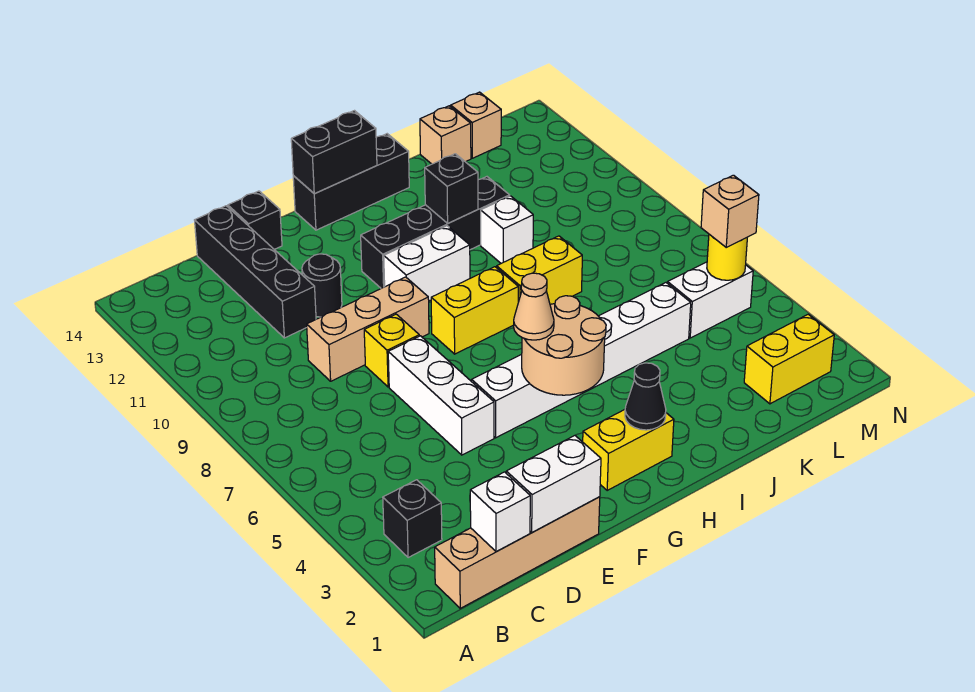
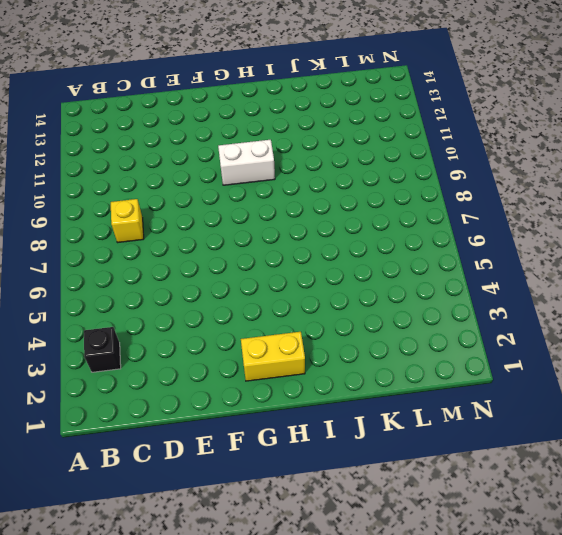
yellow 1x1 brick [111,199,144,243] -> yellow 1x1 brick moved to [364,314,419,387]
none -> tan 1x4 brick [435,497,600,608]
none -> tan 1x3 brick [307,277,429,381]
none -> black 1x4 brick [195,206,316,338]

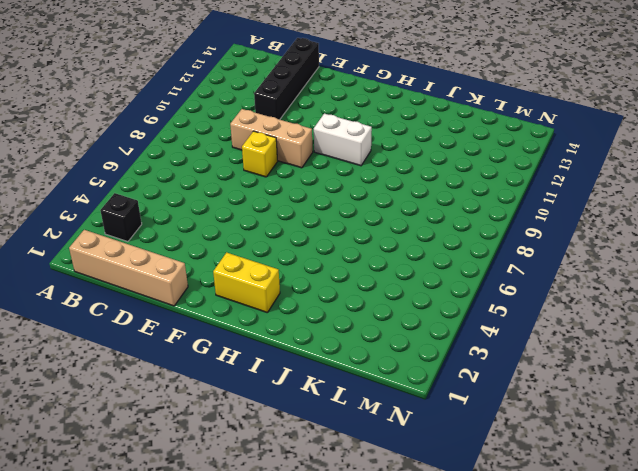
none -> white 1x3 brick [388,336,494,455]
none -> black 1x1 round brick [302,254,342,317]
none -> black 1x1 brick [228,191,282,249]

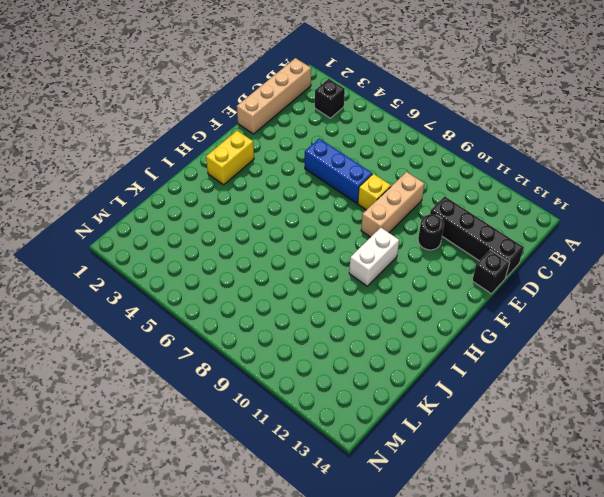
blue 1x3 brick [305,138,372,203] -> white 1x3 brick [388,336,494,455]
none -> white 1x6 brick [472,283,691,438]
none -> yellow 1x2 brick [431,267,518,354]
none -> black 1x4 brick [361,177,510,288]

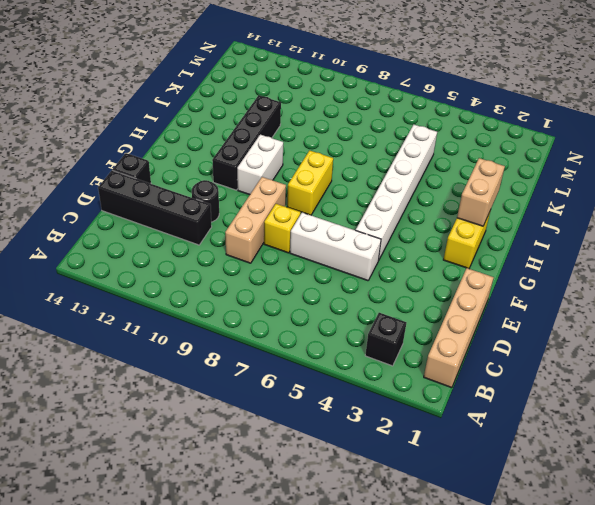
tan 1x2 brick [457,158,505,226] -> black 1x1 cone [625,363,666,430]
none -> black 1x3 brick [293,134,409,230]
none -> yellow 1x2 brick [497,236,582,304]
none -> white 1x1 brick [481,196,533,263]

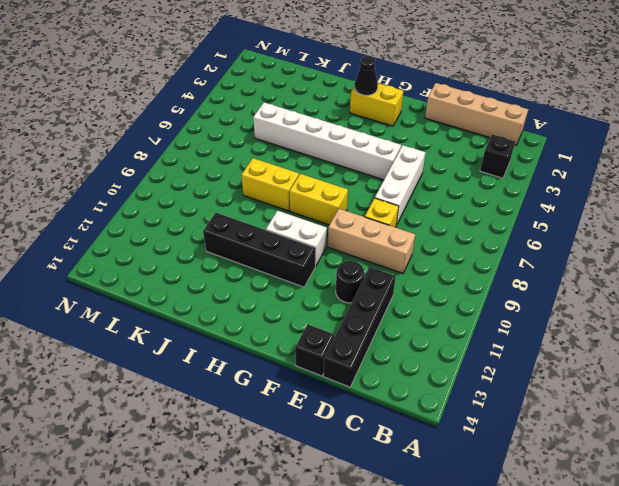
none -> black 1x3 brick [293,134,409,230]
none -> white 1x1 brick [481,196,533,263]
none -> tan 1x1 brick [420,106,471,164]

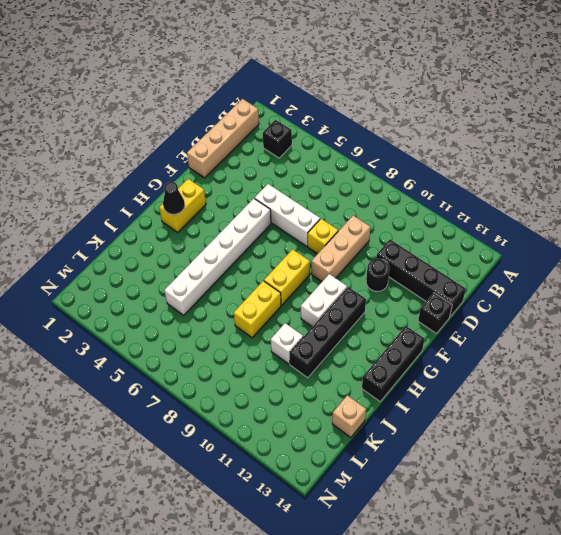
none -> yellow 1x2 brick [744,314,834,404]
none -> white 1x2 brick [667,262,753,338]
none -> tan 1x1 brick [451,92,501,158]

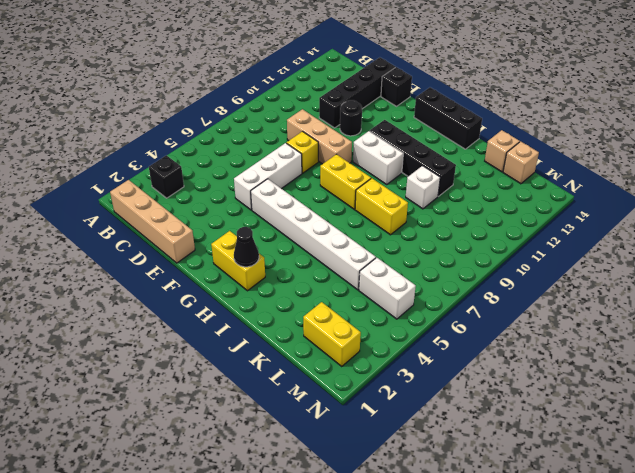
none -> white 1x1 brick [470,472,530,552]
none -> white 1x2 brick [506,436,601,532]
none -> tan 2x2 round brick [522,296,606,395]

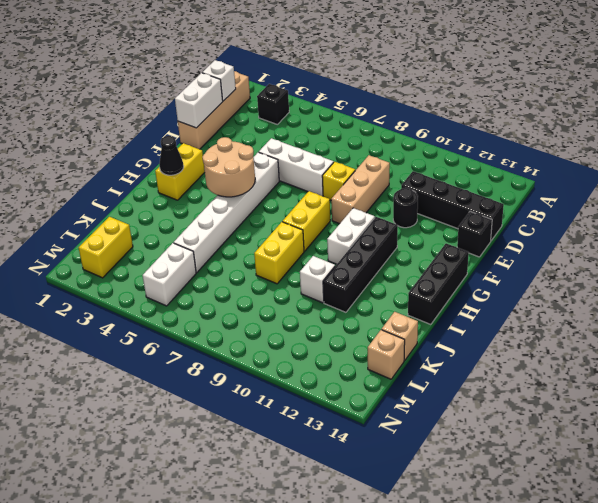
none -> black 1x2 brick [291,111,377,193]
none -> black 1x1 brick [425,154,478,223]
none -> yellow 1x1 round brick [707,234,747,280]

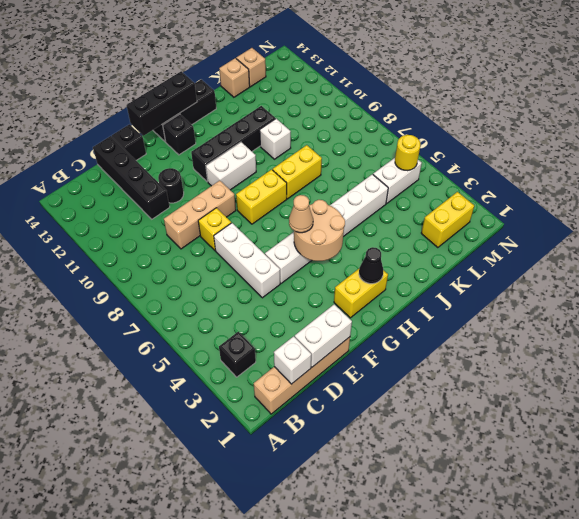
black 1x3 brick [126,71,197,136] -> black 1x2 brick [291,111,377,193]
black 1x1 brick [163,114,196,155] -> black 1x1 brick moved to [425,154,478,223]
none -> tan 1x1 brick [701,175,759,247]

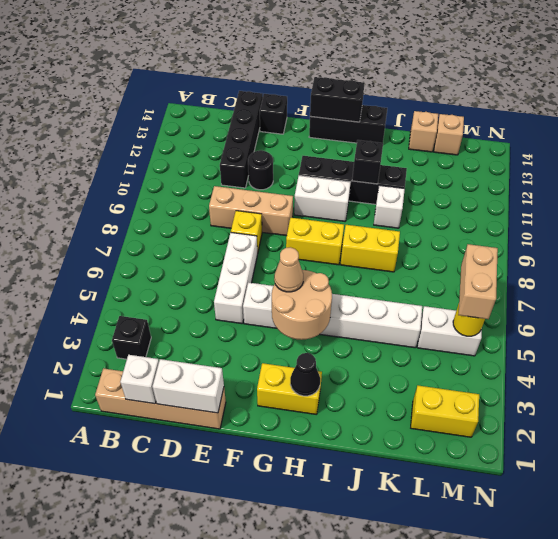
tan 1x2 brick [458,244,498,319] -> tan 1x1 brick [701,175,759,247]

